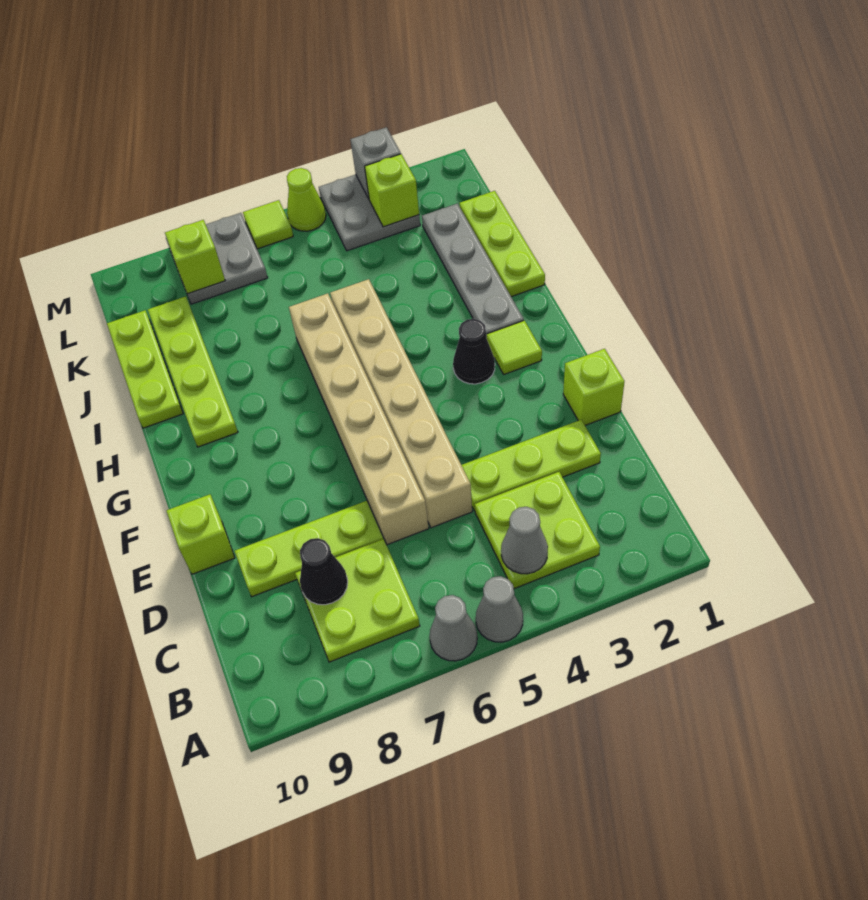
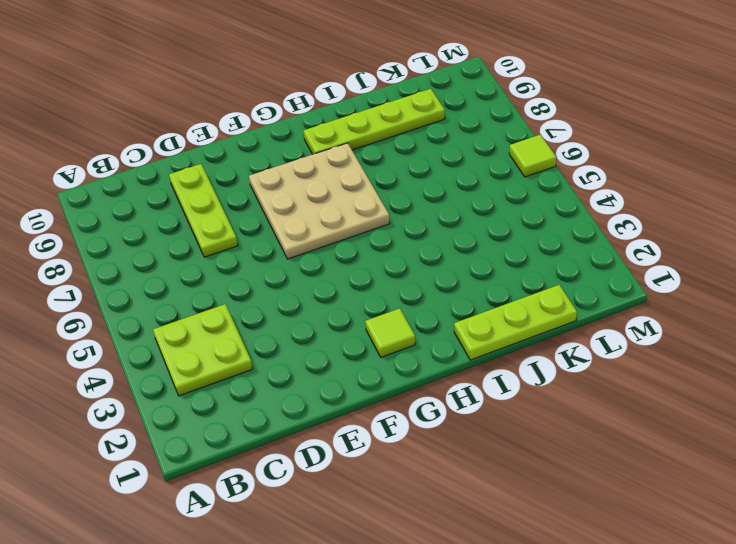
tan 3x3 plate [249,143,390,259] -> tan 1x6 brick [289,293,429,545]
none -> grey 1x1 cone [476,576,523,642]
none -> grey 1x1 cone [430,595,477,661]
none -> lime 2x2 plate [295,539,420,662]

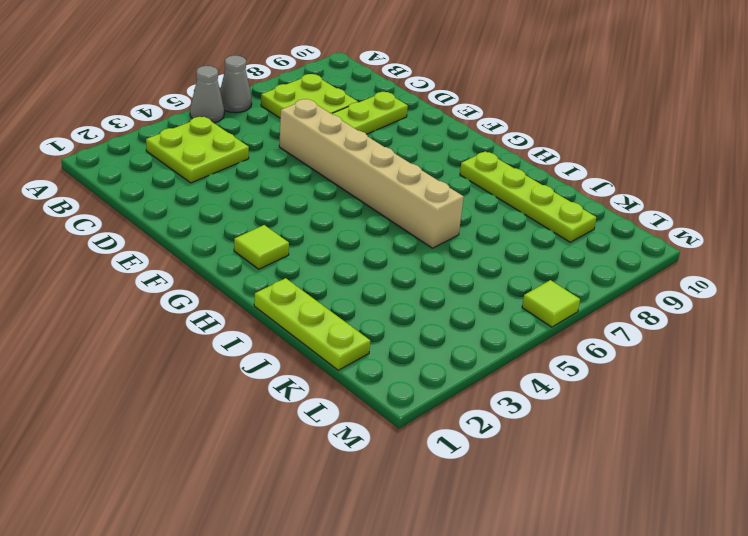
none -> lime 1x3 plate [462,420,601,511]
none -> tan 1x6 brick [330,279,472,528]
none -> lime 1x1 brick [563,349,624,425]

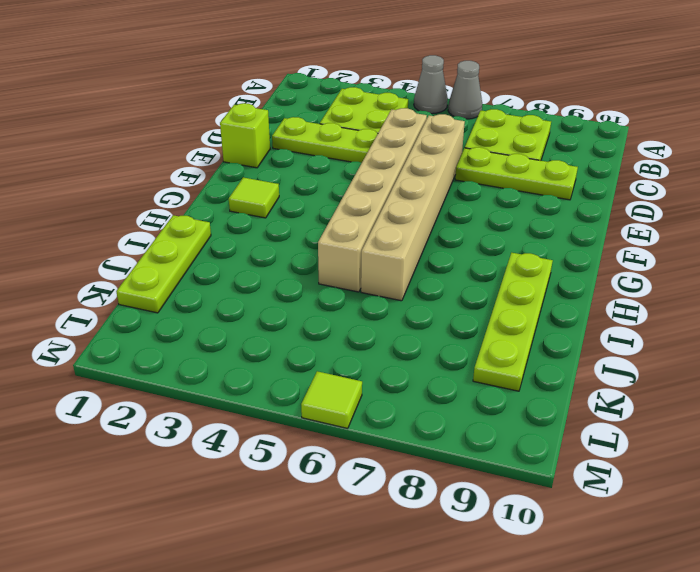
none -> lime 1x1 brick [167,494,235,574]
none -> black 1x1 cone [453,319,495,384]
none -> grey 1x4 plate [422,204,524,338]

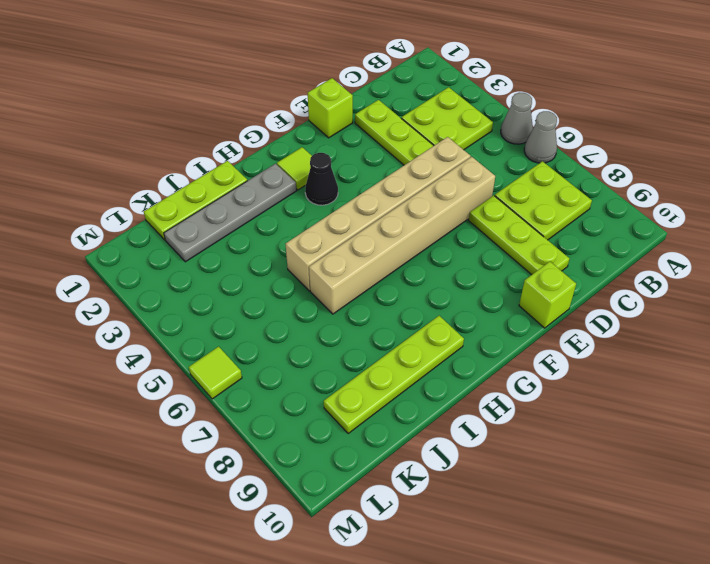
none -> lime 1x3 plate [107,310,183,428]
none -> grey 2x2 plate [319,175,420,251]
none -> grey 2x2 plate [166,213,268,304]

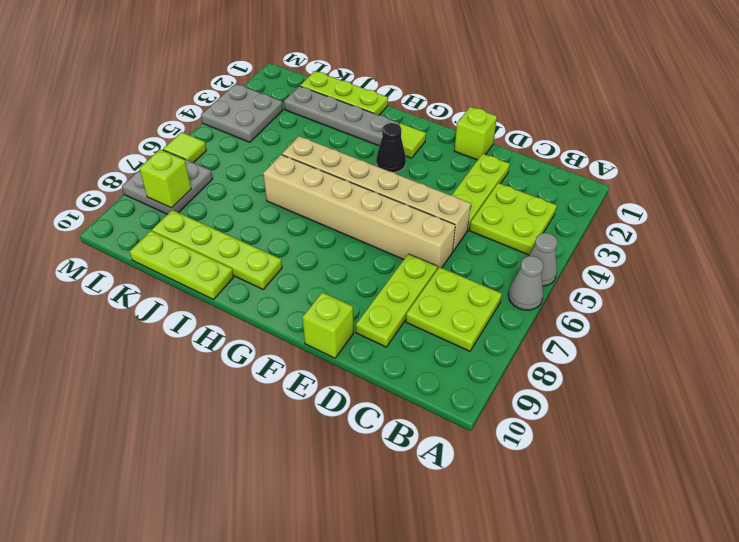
none -> lime 1x1 cone [287,168,326,231]
none -> grey 1x1 cone [501,507,548,574]
none -> black 1x1 cone [300,538,348,605]

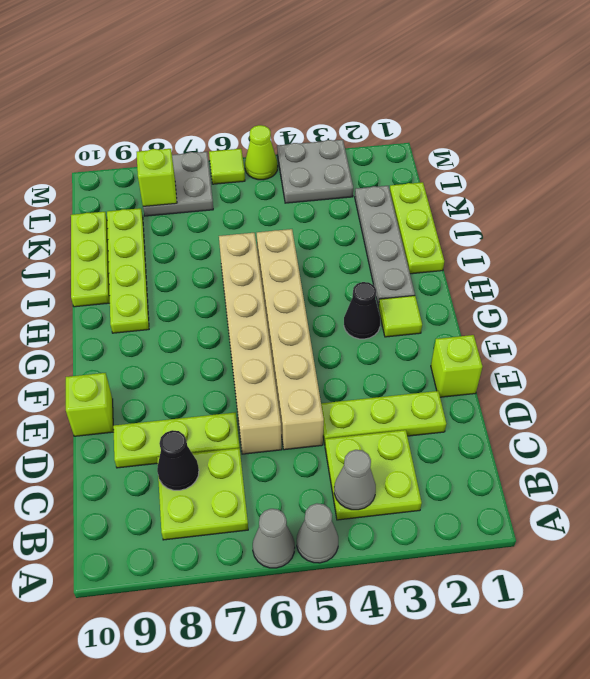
none -> lime 1x1 brick [365,154,419,227]
none -> grey 1x1 brick [350,127,401,198]

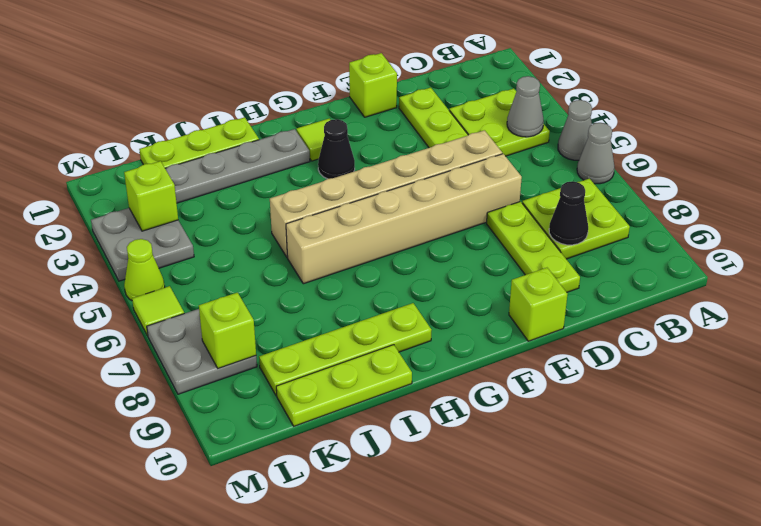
none -> grey 1x1 brick [350,127,401,198]

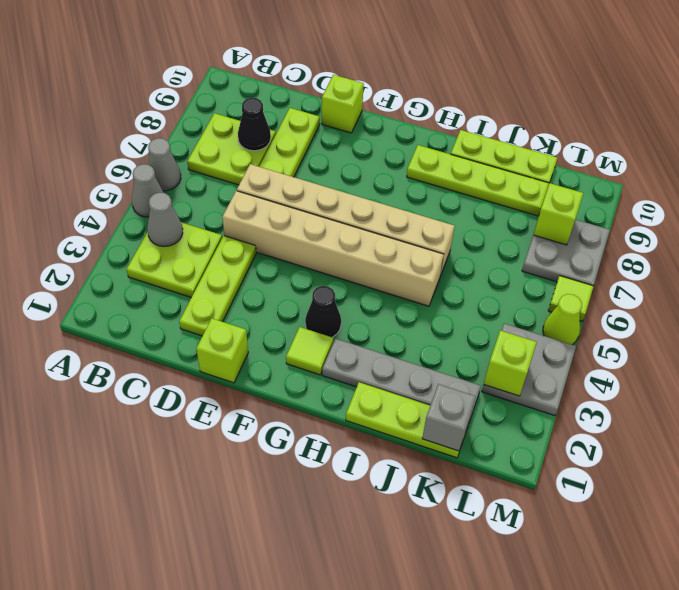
grey 1x1 brick [422,384,476,451] -> grey 1x1 brick moved to [350,127,401,198]

